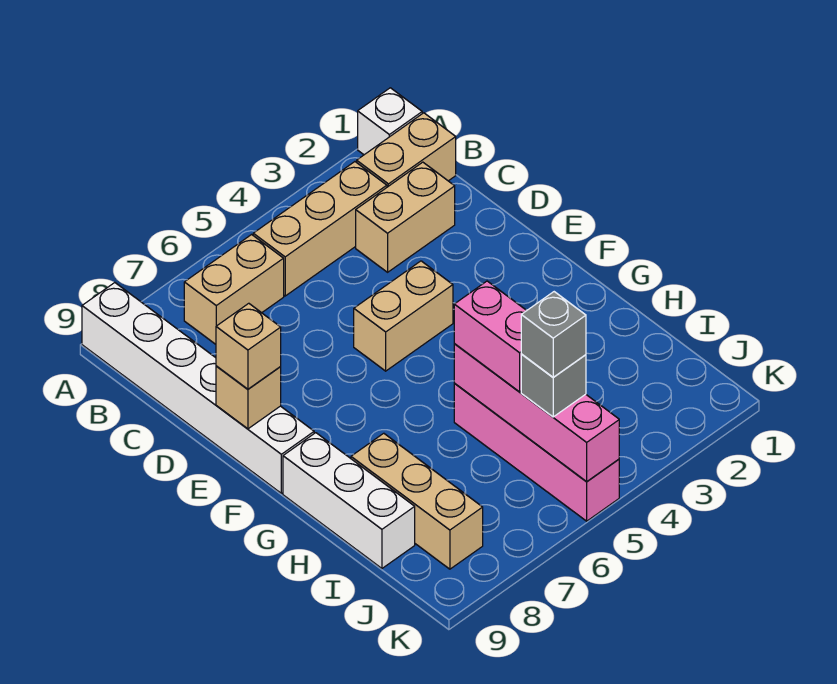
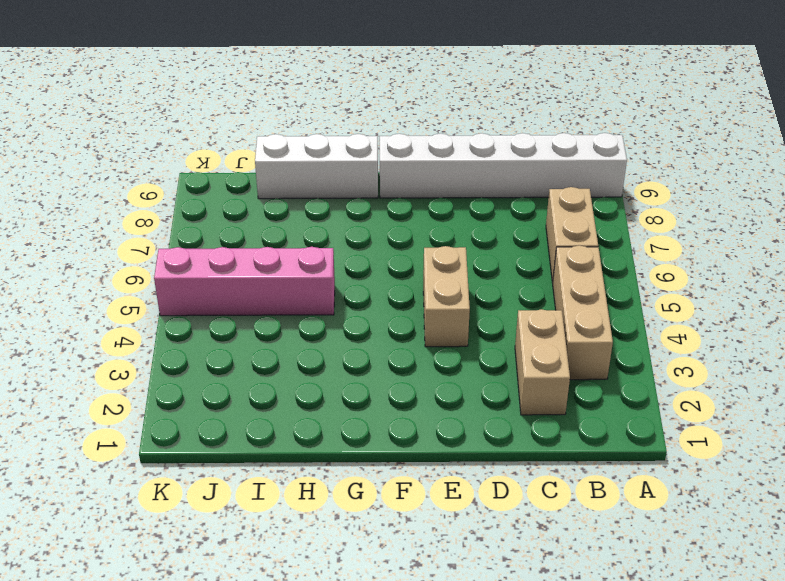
none -> white 1x1 brick [358,88,422,155]
none -> tan 1x2 brick [357,113,456,187]
none -> tan 1x3 brick [351,433,483,569]

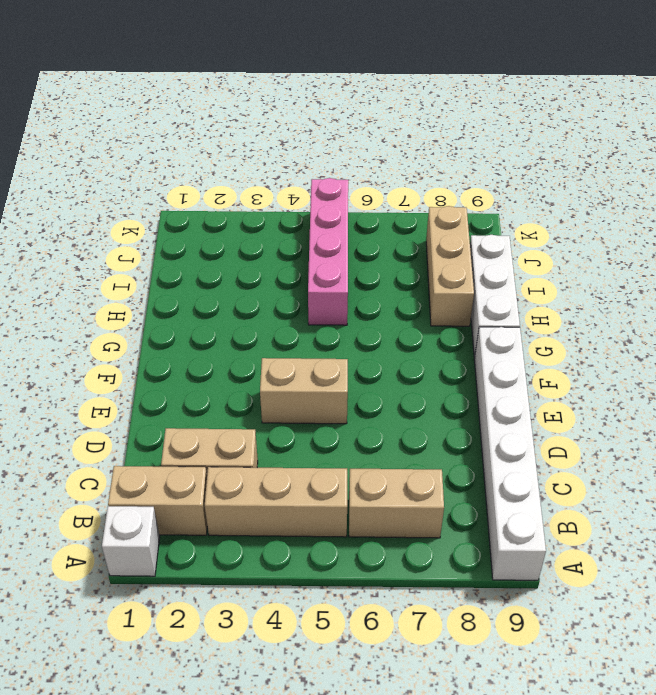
none -> tan 1x1 brick [216,366,281,429]
none -> pink 1x4 brick [454,344,619,482]
none -> tan 1x1 brick [216,303,281,389]

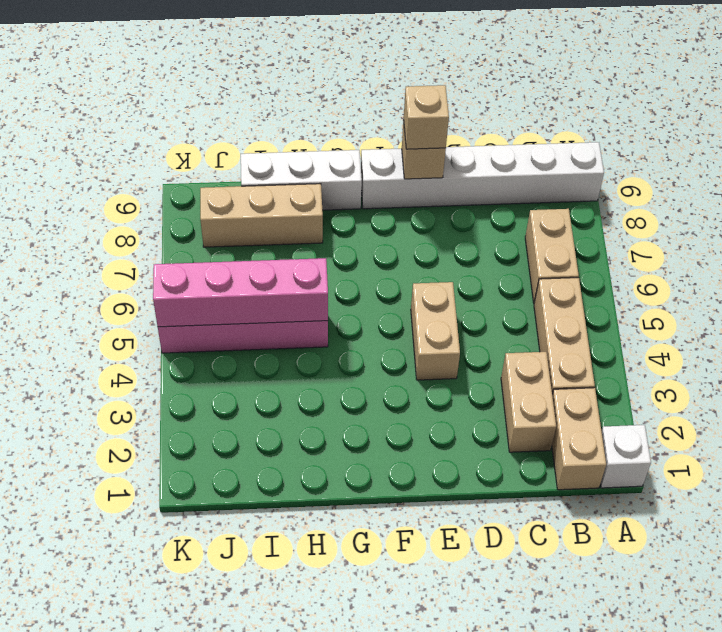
none -> pink 1x2 brick [454,281,527,392]
none -> grey 1x1 brick [521,354,586,417]
none -> grey 1x1 brick [521,292,586,377]

